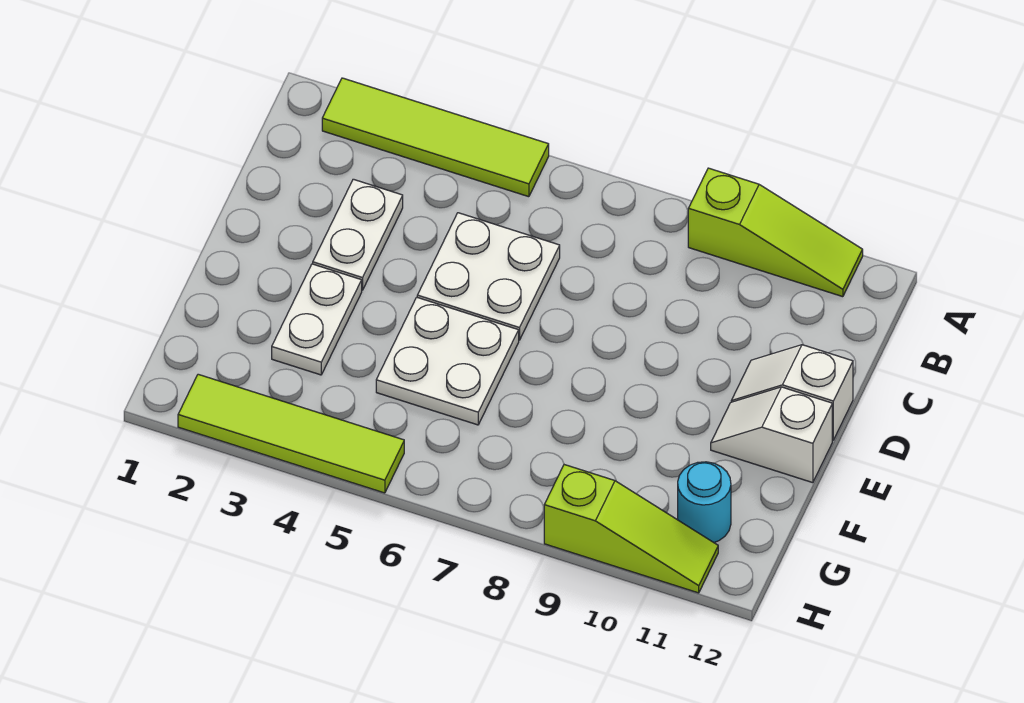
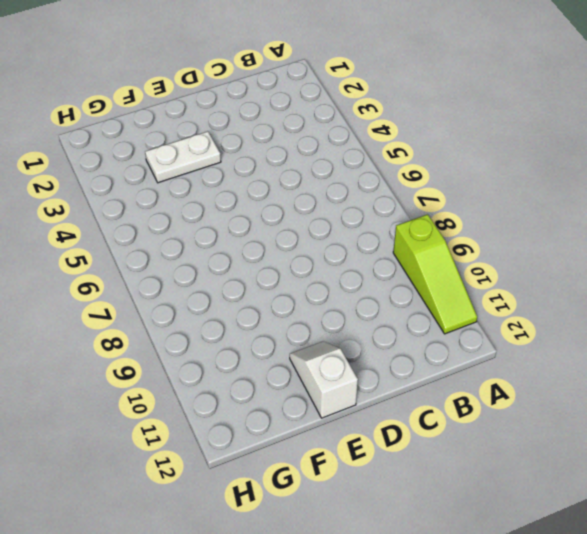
none -> lime 1x4 tile [322,78,549,197]
none -> white 1x2 plate [313,179,403,290]

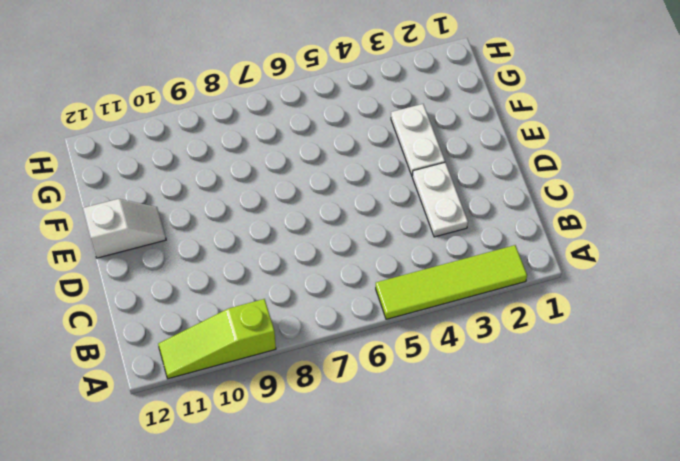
none -> white 2x2 plate [417,213,560,340]
none -> white 1x2 slope [731,345,853,440]

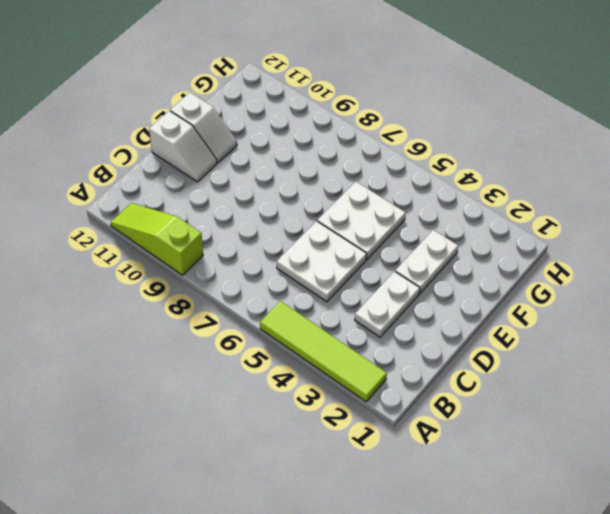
none -> cyan 1x1 round brick [678,462,731,542]
none -> lime 1x4 tile [178,374,404,493]

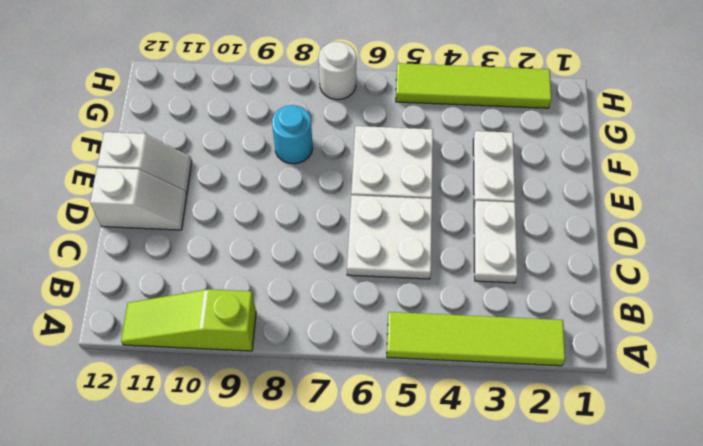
cyan 1x1 round brick [272,105,313,164] -> cyan 1x1 round brick moved to [678,462,731,542]
white 1x1 round brick [319,42,356,100] -> none
none -> lime 1x3 slope [544,465,718,593]

